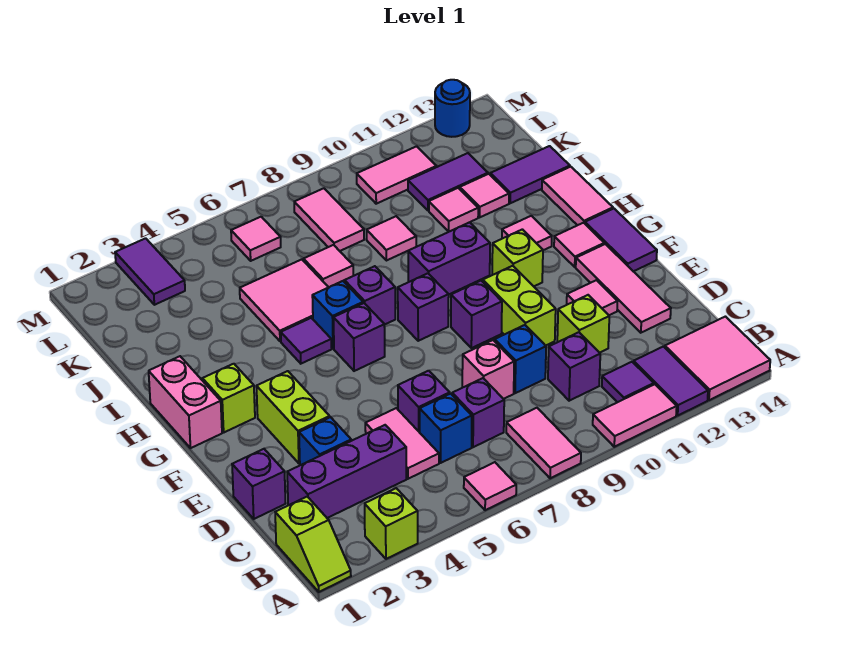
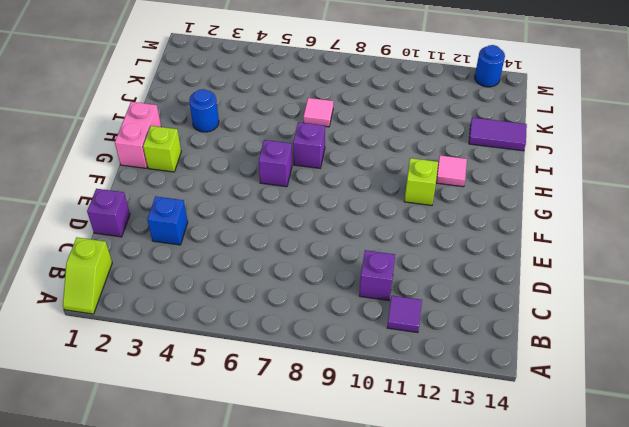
blue 1x1 round brick [189,89,219,132] -> none
none -> lime 1x1 brick [365,488,418,559]
none -> pink 1x1 tile [464,462,516,510]
none -> pink 1x2 tile [506,408,581,478]
none -> pink 1x2 tile [593,384,677,447]

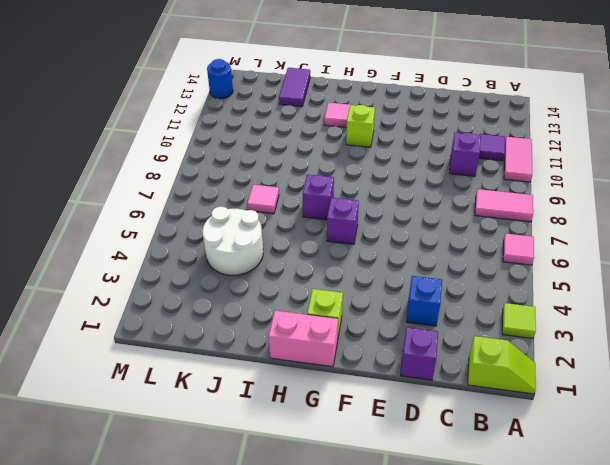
lime 1x1 tile [502,303,536,338] -> lime 1x1 brick [365,488,418,559]
white 2x2 round brick [203,207,263,275] -> pink 2x2 tile [240,259,328,341]
none -> purple 1x2 tile [634,347,708,415]
none -> pink 2x2 tile [665,317,770,400]
none -> purple 1x3 brick [287,425,406,518]
none -> pink 1x2 tile [365,408,439,479]

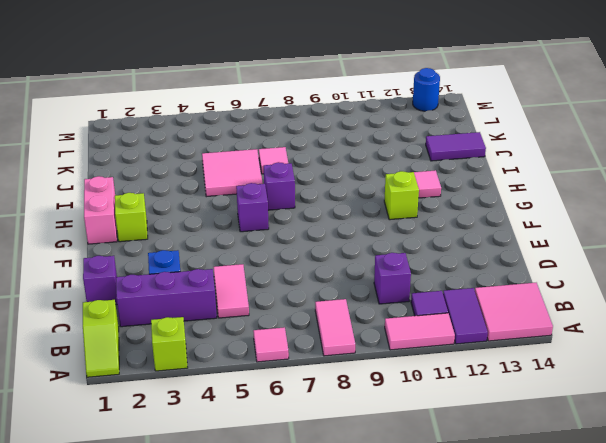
none -> blue 1x1 brick [420,394,472,463]
none -> purple 1x1 brick [452,378,504,447]
none -> purple 1x1 brick [398,371,450,432]
none -> pink 1x1 brick [462,340,514,399]

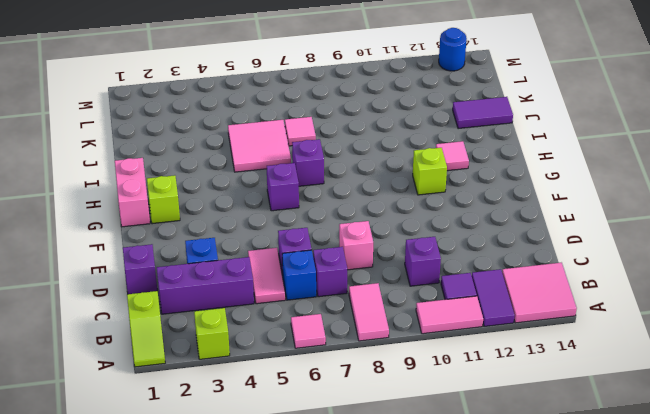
none -> blue 1x1 brick [495,325,546,393]
none -> lime 1x1 brick [557,295,609,353]
none -> pink 1x3 tile [576,244,671,333]
none -> lime 1x2 brick [257,371,330,463]

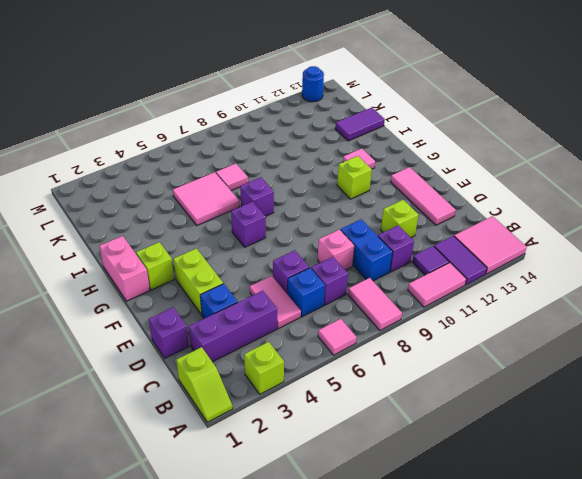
blue 1x2 brick [341,219,392,281] -> blue 1x1 brick [495,325,546,393]
none -> lime 1x2 brick [482,266,556,346]
none -> pink 1x1 tile [567,280,618,315]
none -> purple 1x1 brick [451,281,502,348]
none -> purple 1x2 tile [585,209,657,271]

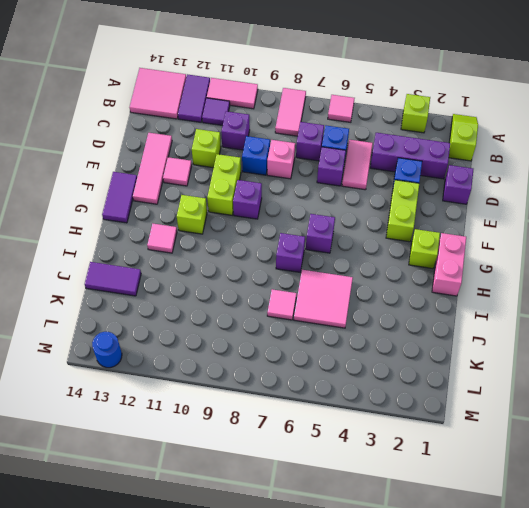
none -> purple 1x1 brick [398,273,449,341]
none -> pink 1x1 tile [554,223,604,267]
none -> purple 1x1 tile [281,318,332,364]
none -> blue 1x1 brick [312,281,363,349]

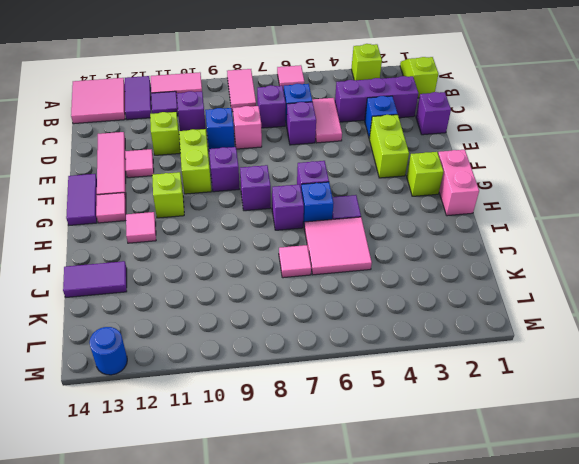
none -> purple 1x2 brick [408,222,490,294]
none -> pink 1x2 tile [542,167,613,225]
none -> pink 1x1 tile [367,216,416,261]
none -> pink 1x1 tile [429,188,478,232]

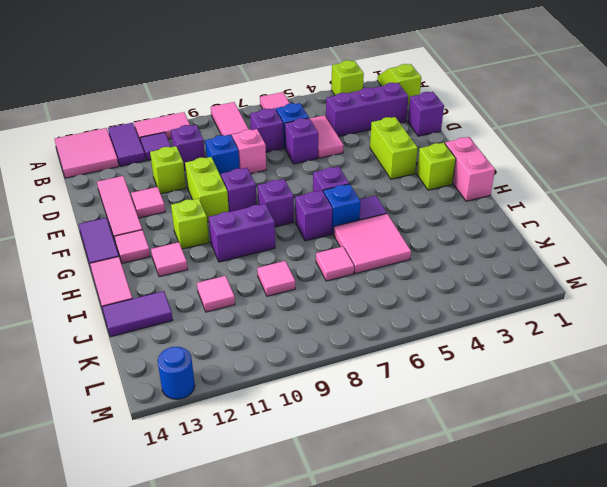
none -> blue 1x1 brick [299,417,351,465]
none -> pink 1x1 tile [460,174,509,217]
none -> pink 1x2 tile [294,188,364,251]
none -> purple 1x2 tile [408,153,488,210]

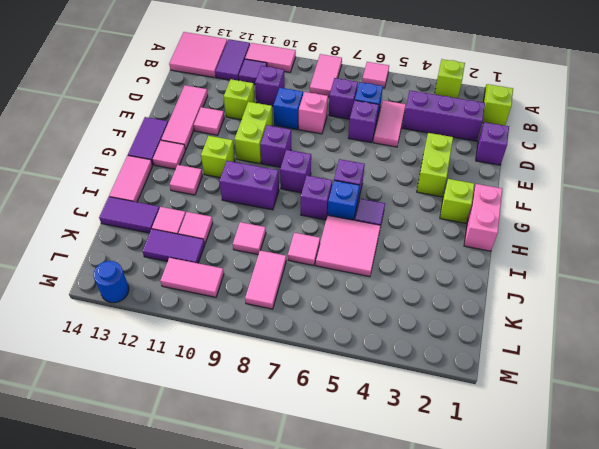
none -> blue 1x1 brick [299,417,351,465]
none -> purple 1x2 tile [115,238,185,305]
none -> pink 1x1 tile [231,217,281,261]

